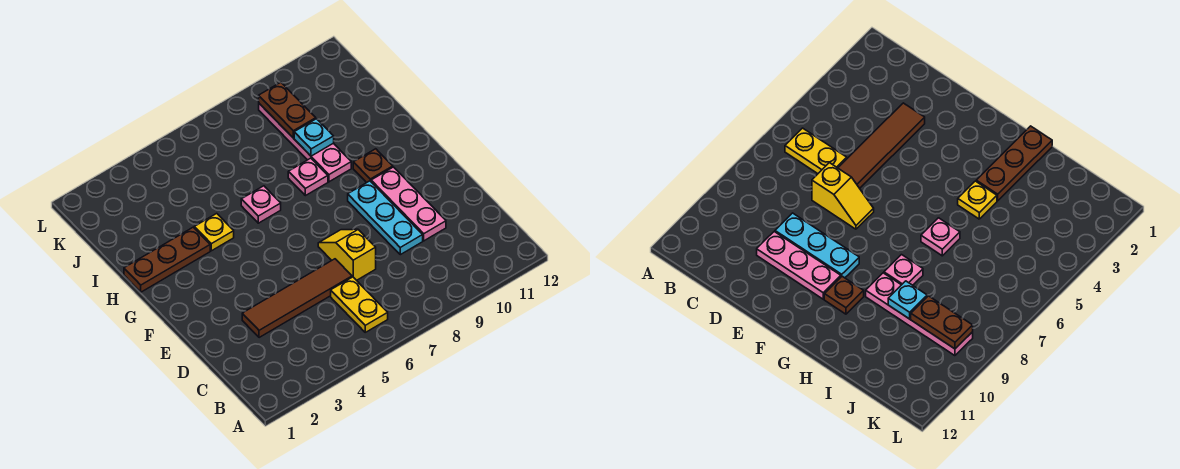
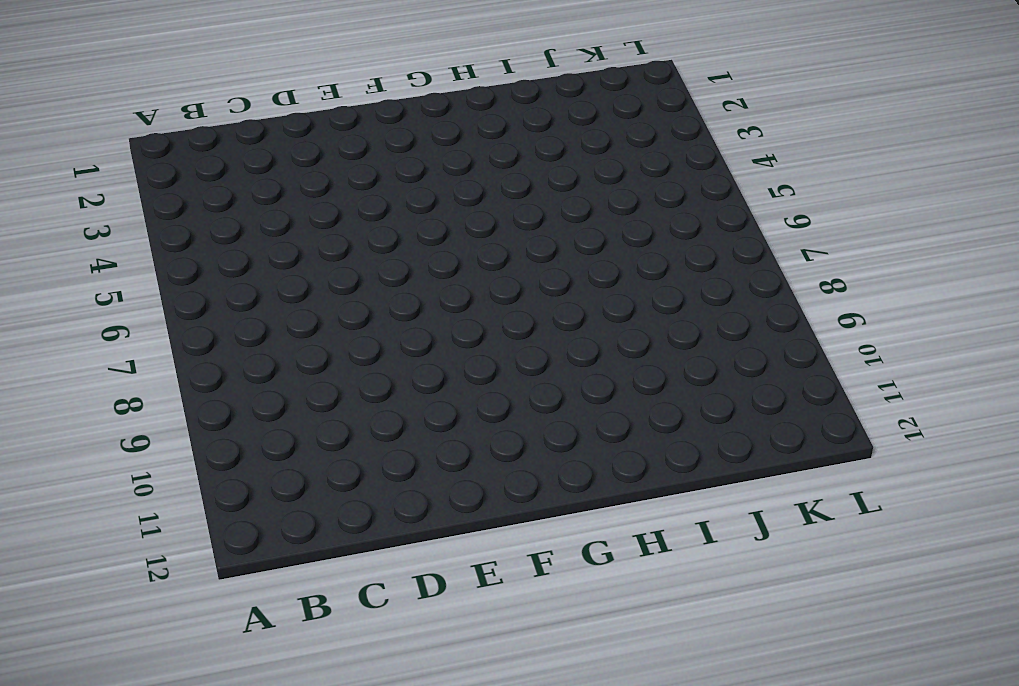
none -> yellow 1x2 plate [331,277,388,332]
none -> brown 1x4 tile [242,259,352,338]
none -> yellow 1x2 slope [318,229,376,280]

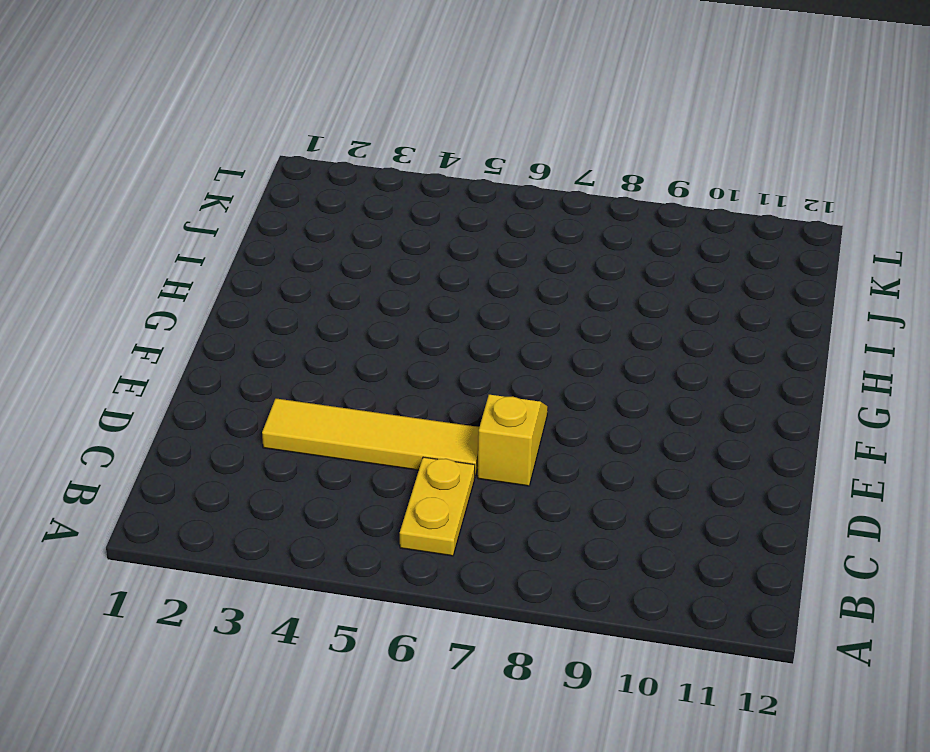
yellow 1x4 tile [262,398,479,476] -> brown 1x4 tile [242,259,352,338]
none -> cyan 1x3 plate [348,181,423,255]
none -> pink 1x3 plate [371,167,446,241]
none -> brown 1x1 plate [353,149,393,183]

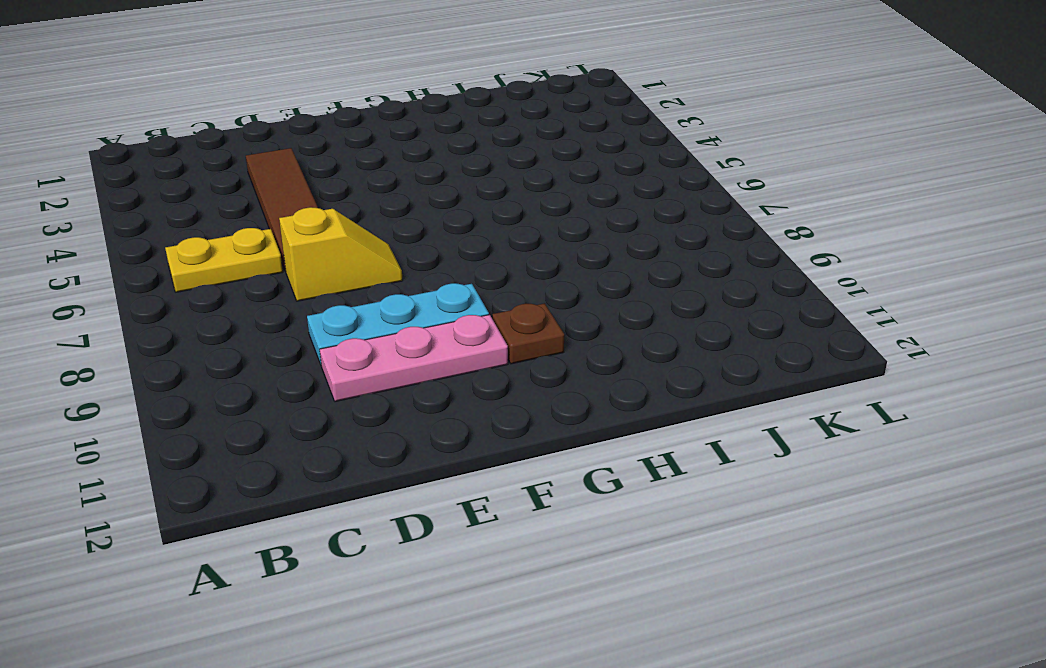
none -> brown 1x3 plate [124,227,210,292]
none -> yellow 1x1 plate [194,213,234,251]
none -> pink 1x1 plate [241,186,281,223]

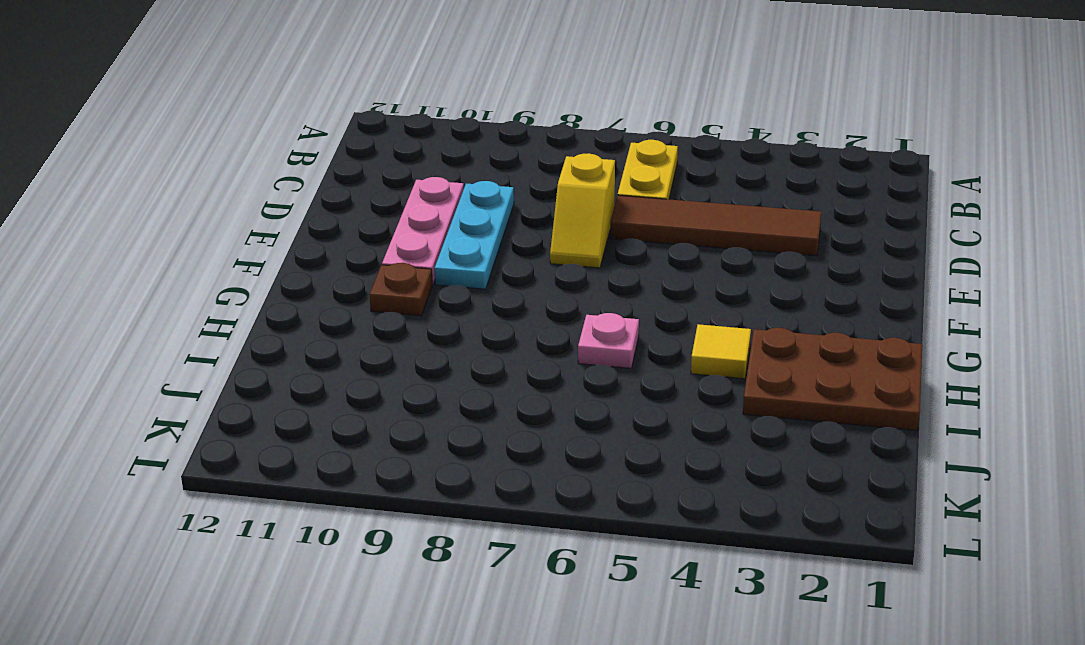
brown 2x3 plate [743,328,922,431] -> brown 1x3 plate [124,227,210,292]
yellow 1x1 tile [691,324,751,379] -> yellow 1x1 plate [194,213,234,251]
none -> pink 1x1 plate [288,158,328,196]
none -> pink 1x4 plate [259,104,351,182]
none -> cyan 1x1 plate [294,119,334,156]

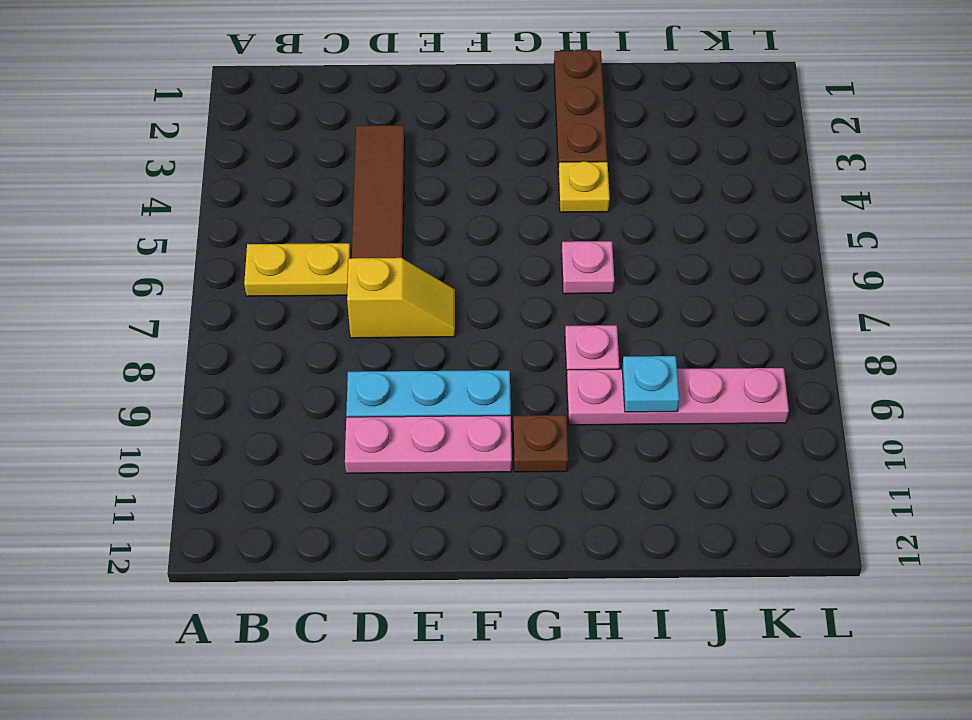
none -> brown 1x2 plate [259,82,316,138]

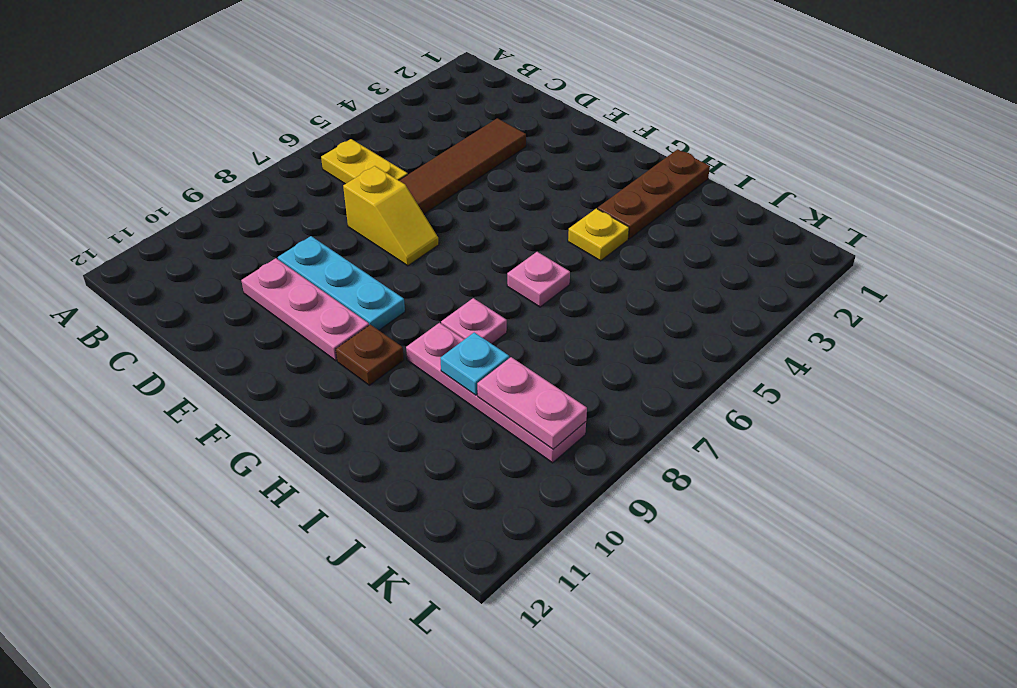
pink 1x2 plate [477,357,587,449] -> brown 1x2 plate [259,82,316,138]

